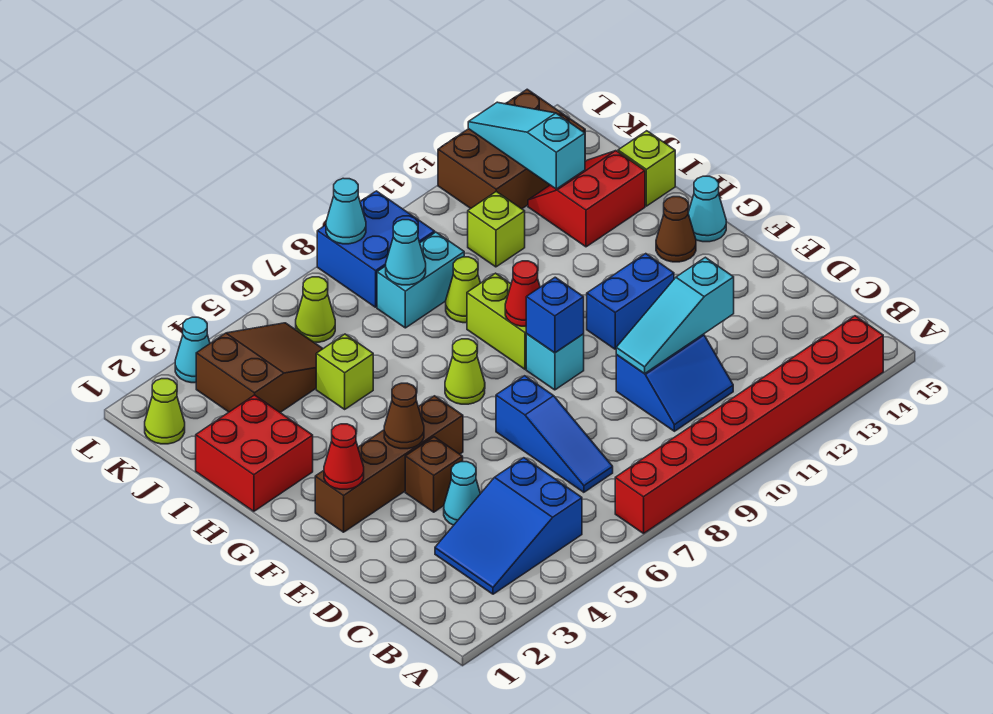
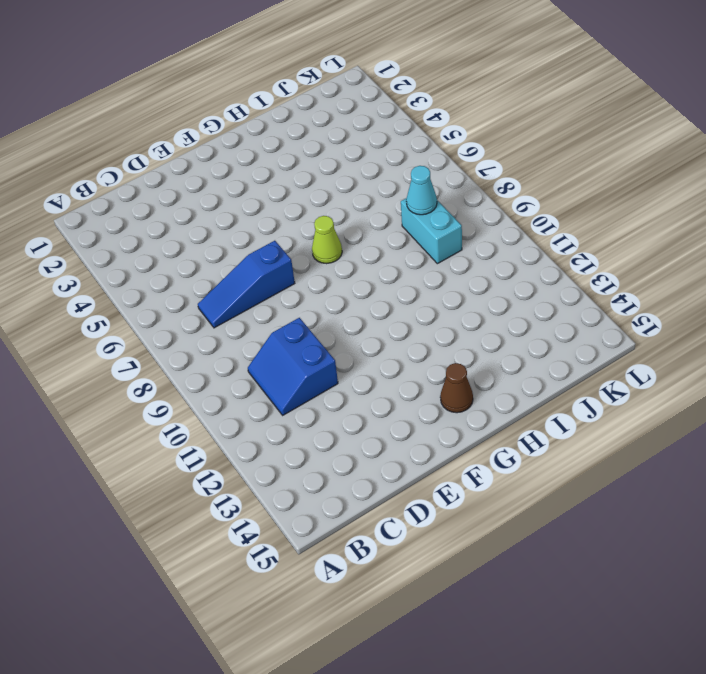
none -> red 1x8 brick [615,316,883,533]
none -> blue 2x3 slope [435,458,582,594]
none -> cyan 1x1 cone [444,462,480,525]
none -> brown 1x1 brick [405,437,463,512]

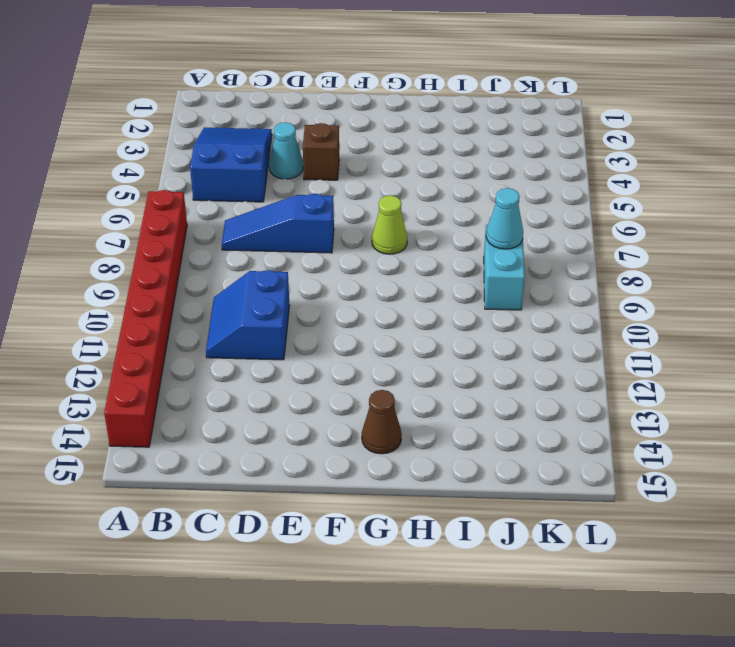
none -> brown 1x4 brick [315,396,463,532]
none -> cyan 1x1 brick [526,334,584,390]
none -> blue 1x2 brick [587,254,674,349]
none -> lime 1x2 brick [467,273,527,369]

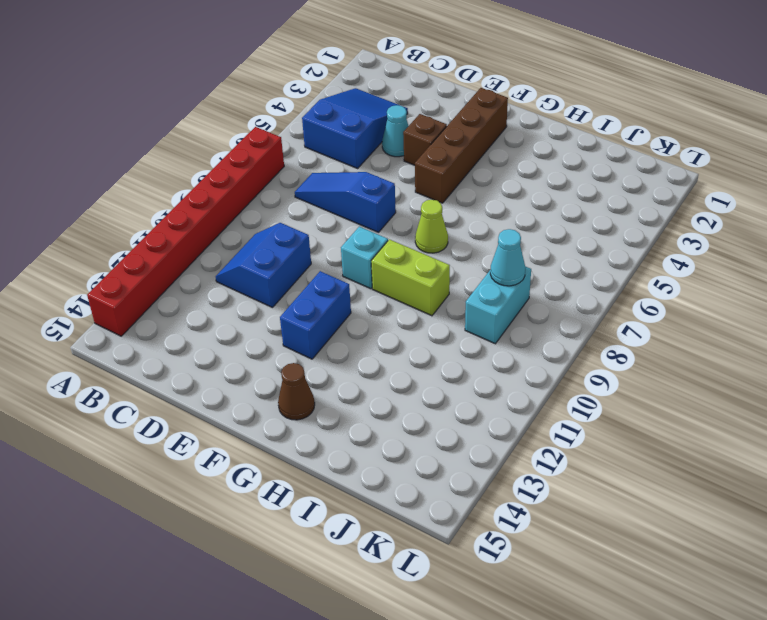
none -> cyan 1x1 cone [688,176,726,242]
none -> red 2x2 brick [196,395,313,511]
none -> lime 1x1 brick [316,334,373,409]
none -> lime 1x1 cone [446,257,480,323]

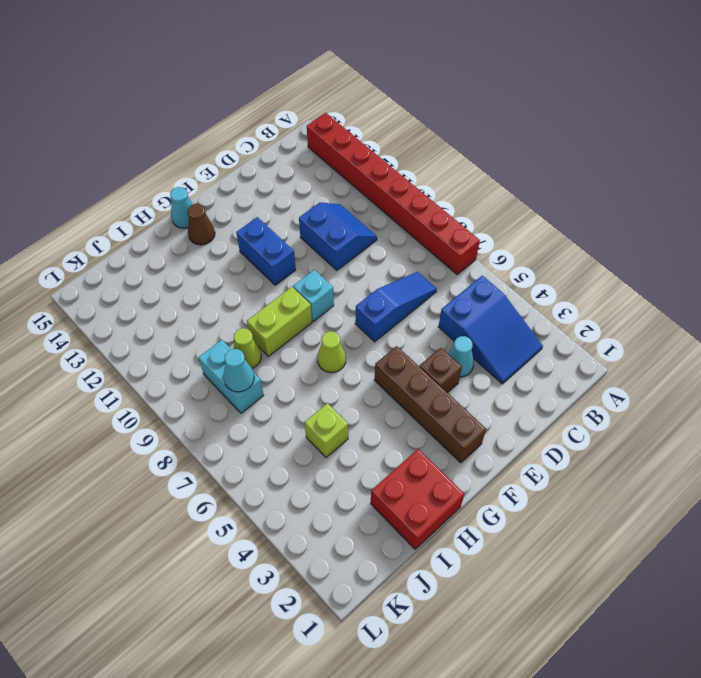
none -> red 2x2 slope [528,151,645,247]
none -> lime 1x1 brick [618,131,675,206]
none -> brown 2x3 slope [196,323,323,412]
none -> lime 1x1 brick [468,191,525,267]

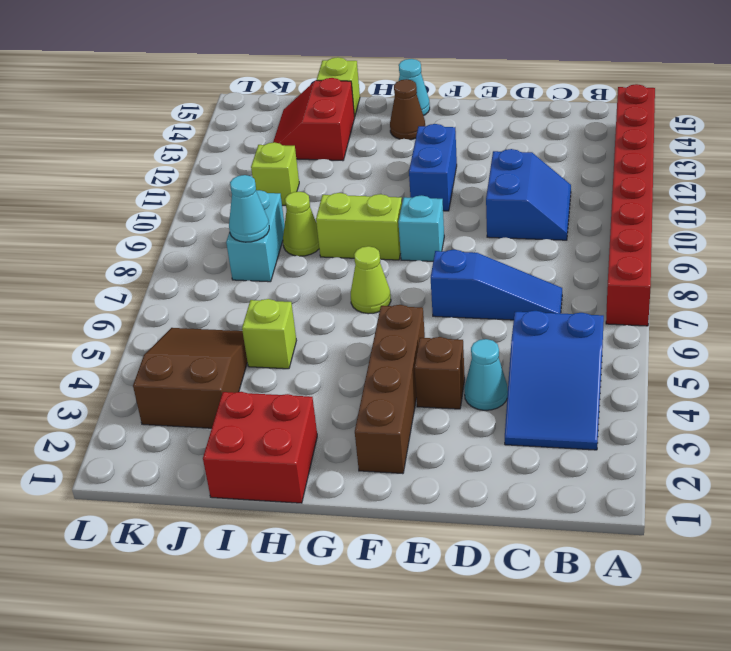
none -> lime 1x1 cone [145,379,185,444]
none -> lime 1x1 cone [296,277,335,342]
none -> blue 2x2 brick [317,191,435,307]
none -> brown 2x3 brick [438,89,585,209]

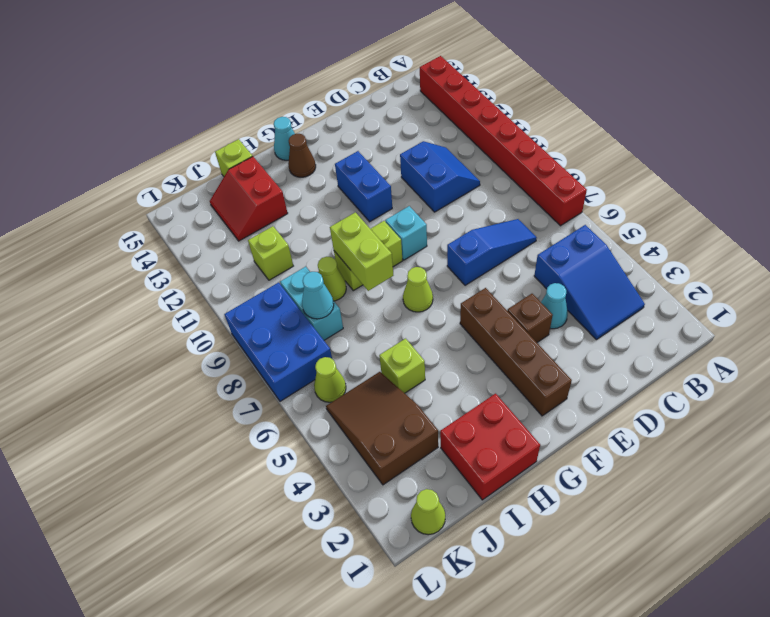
lime 1x2 brick [330,212,393,291] -> none
blue 2x3 brick [224,283,332,401] -> blue 2x2 brick [317,191,435,307]
none -> brown 2x3 brick [438,89,585,209]
none -> cyan 1x1 cone [175,317,210,383]
none -> cyan 1x3 slope [616,257,734,374]
none -> red 1x1 cone [324,424,364,489]

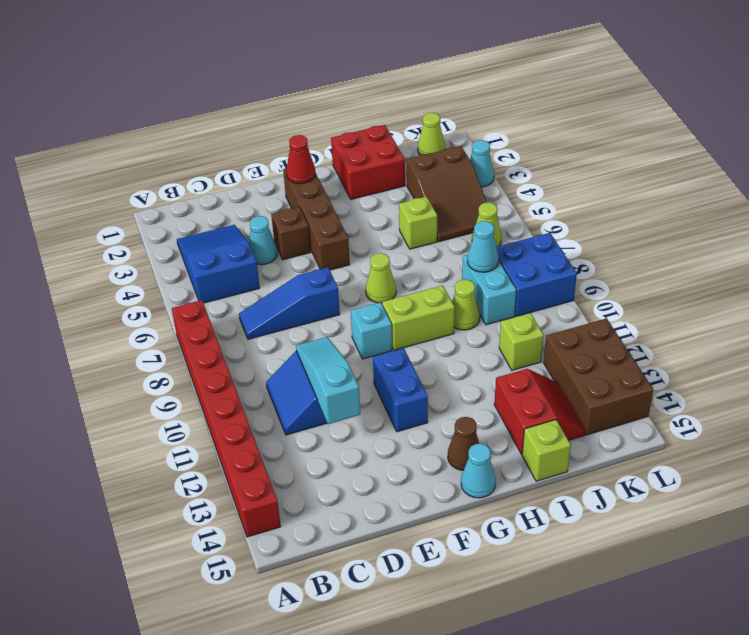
none -> brown 1x1 cone [384,383,424,449]
none -> blue 1x1 brick [526,277,584,353]
none -> red 1x1 cone [505,261,540,327]
none -> cyan 1x3 slope [468,102,585,189]

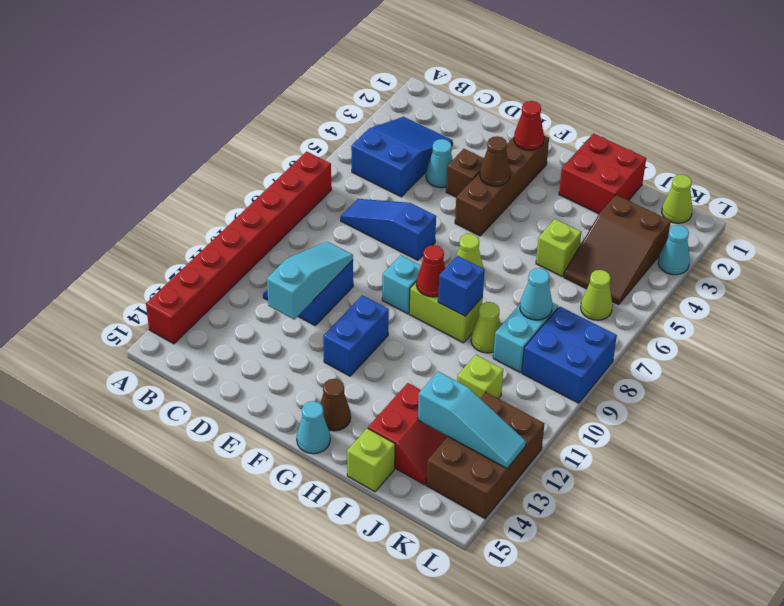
blue 1x1 brick [438,256,485,316] -> blue 1x1 brick moved to [526,277,584,353]
none -> cyan 1x1 cone [326,178,366,244]

